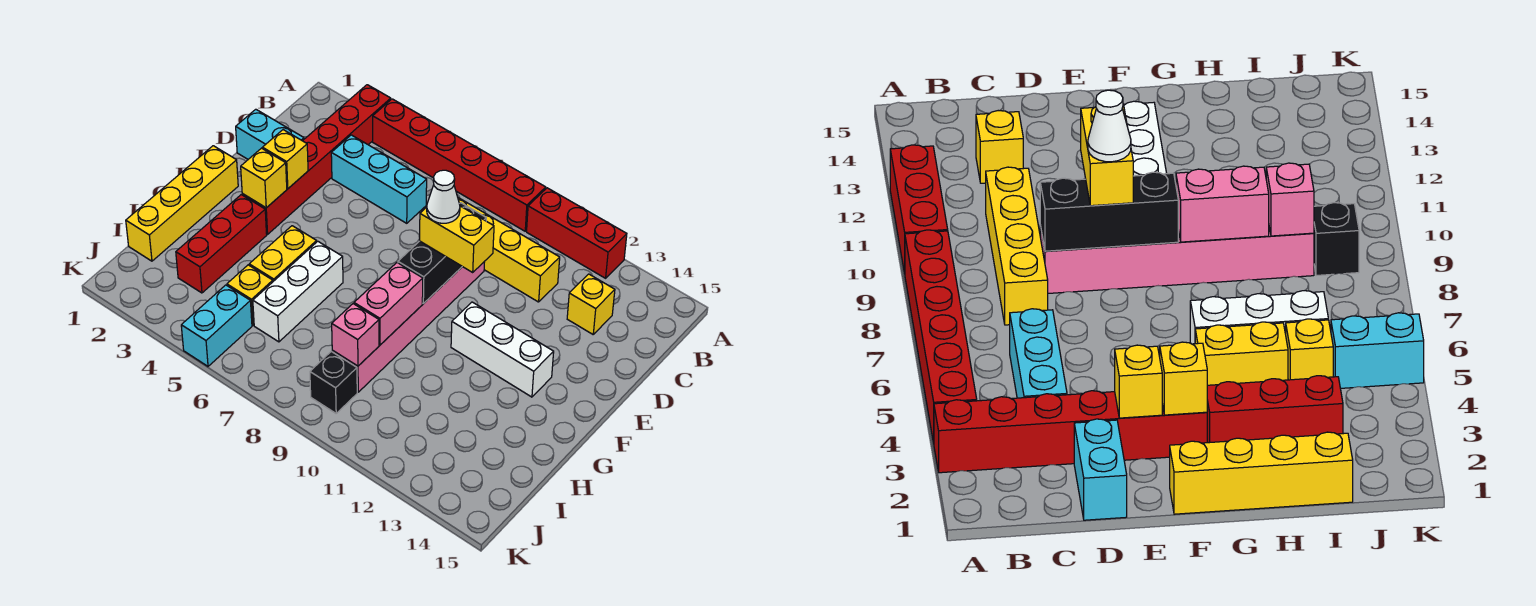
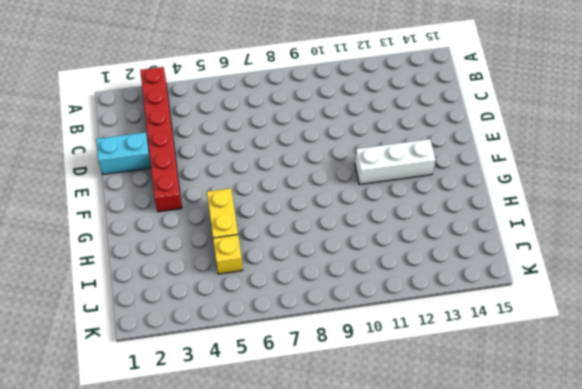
none -> red 1x6 brick [373,99,546,231]
none -> red 1x3 brick [527,188,627,278]
none -> cyan 1x3 brick [331,135,427,223]

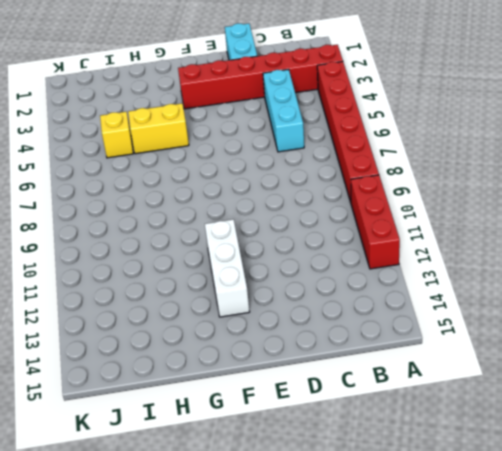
none -> yellow 1x4 brick [458,198,560,302]
none -> yellow 1x1 brick [567,274,615,334]
none -> pink 1x6 brick [332,261,485,392]

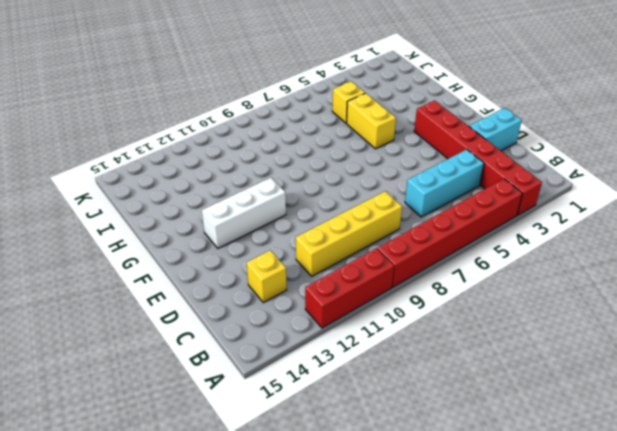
none -> pink 1x6 brick [332,261,485,392]
none -> yellow 1x4 brick [126,146,238,261]
none -> red 1x3 brick [176,195,267,293]

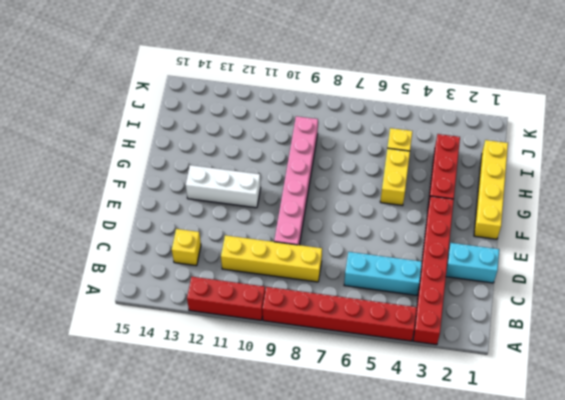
none -> white 1x3 brick [253,241,343,342]
none -> cyan 1x2 brick [181,285,252,366]
none -> black 1x1 brick [310,351,357,413]

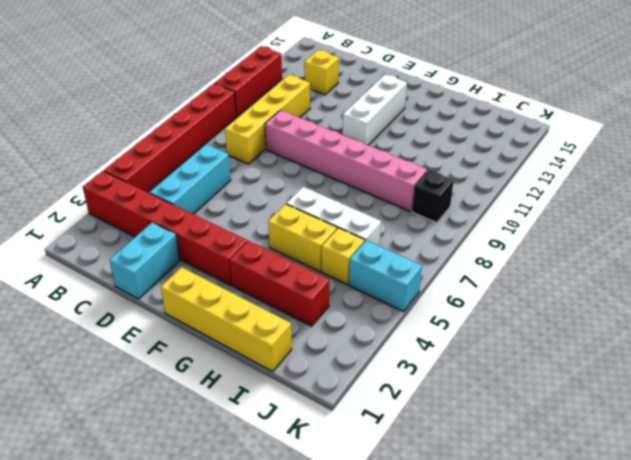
none -> black 1x3 brick [398,203,486,304]
none -> yellow 1x1 brick [263,130,308,189]
none -> yellow 1x1 brick [241,148,287,208]

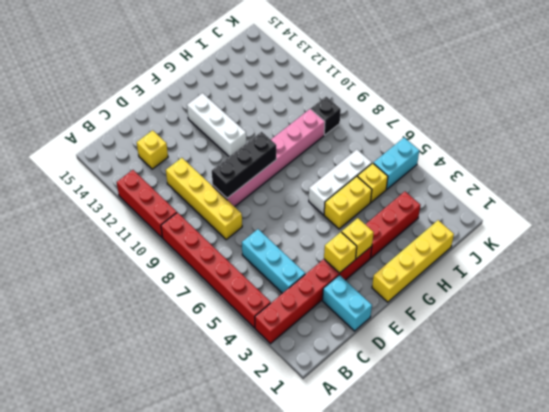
none -> pink 1x2 brick [354,263,423,345]
none -> pink 1x1 brick [332,304,379,366]
none -> yellow 1x2 brick [420,206,494,272]

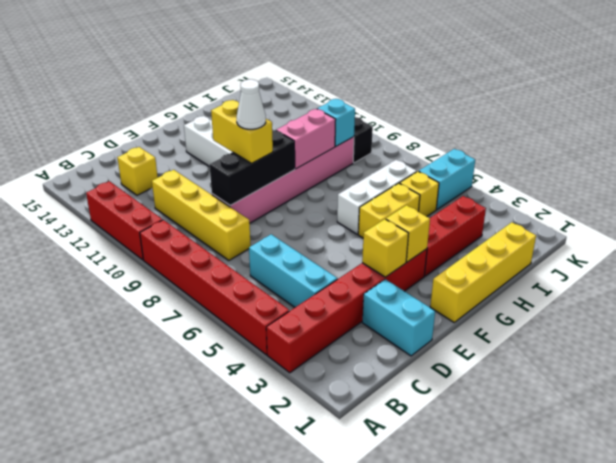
cyan 1x1 brick [317,99,355,146] -> pink 1x1 brick [332,304,379,366]

